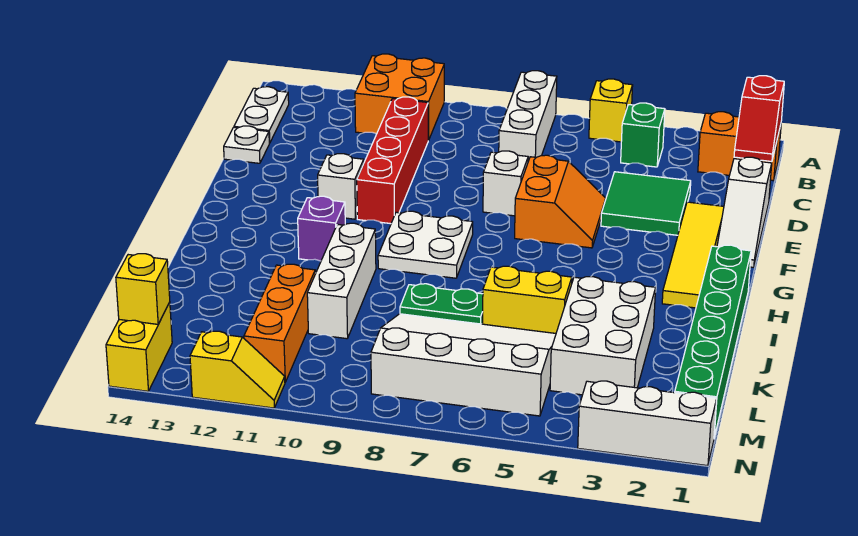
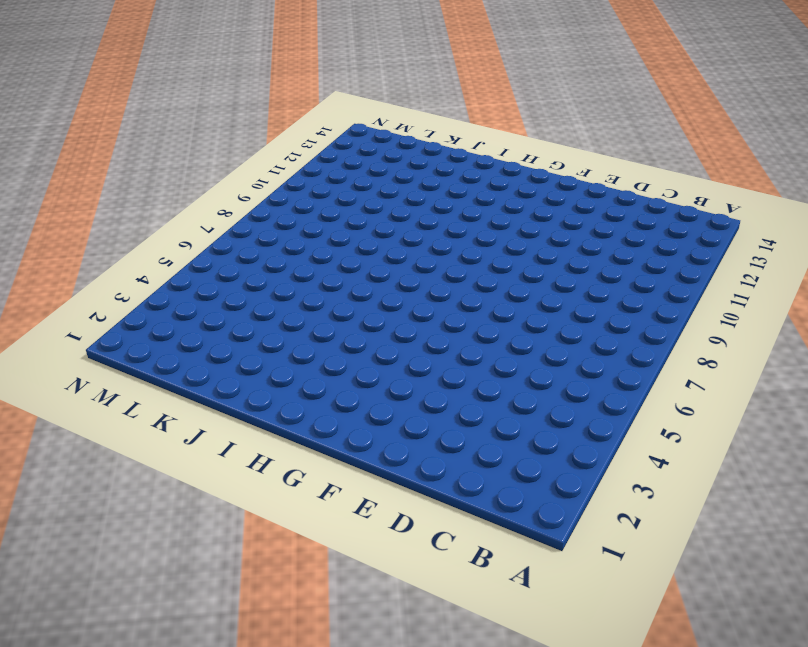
none -> yellow 1x1 brick [589,79,633,142]
none -> white 1x3 brick [499,71,557,161]
none -> orange 2x2 brick [355,54,444,140]

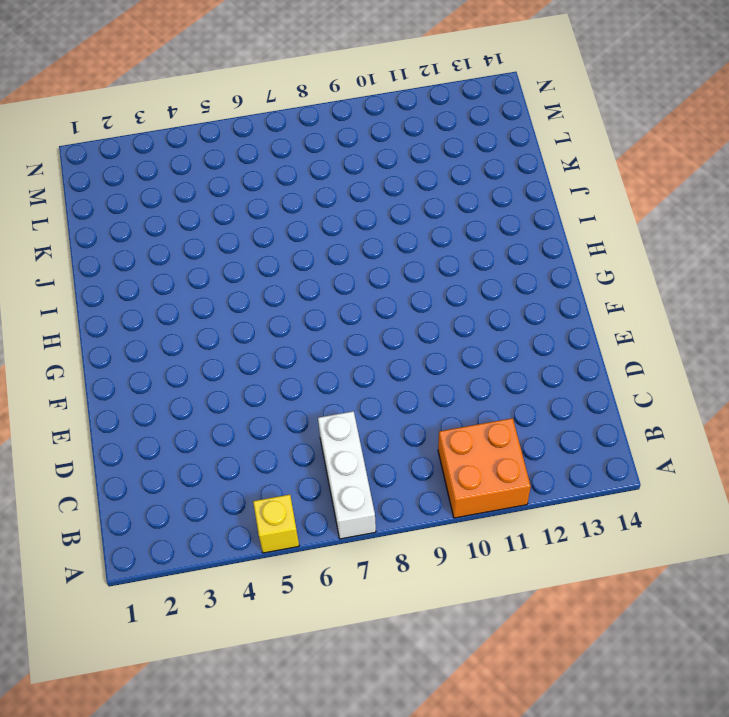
none -> orange 1x2 brick [698,112,781,181]
none -> green 1x1 brick [621,103,665,167]
none -> white 1x2 plate [234,87,289,143]

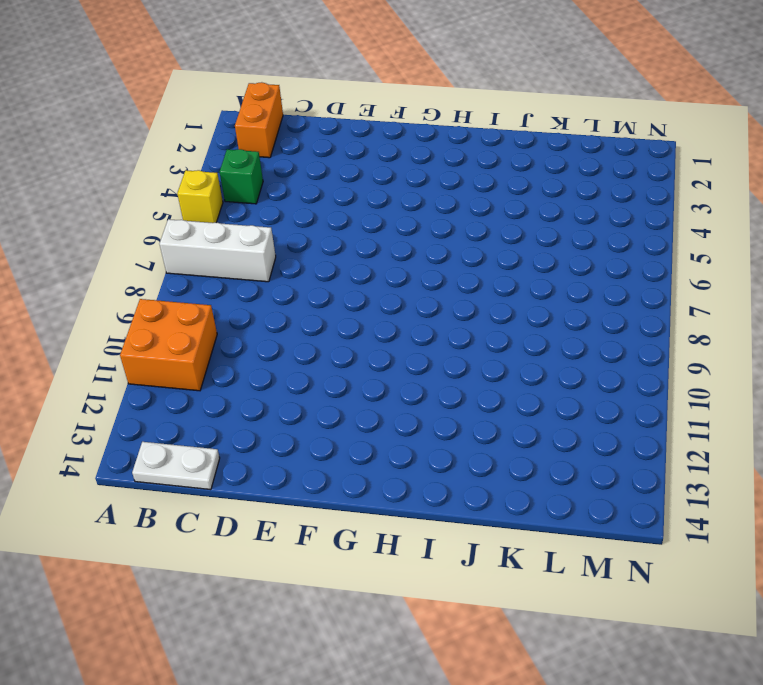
none -> red 1x4 brick [357,97,428,224]
none -> white 1x3 slope [717,157,772,267]
none -> green 2x2 tile [601,172,691,235]

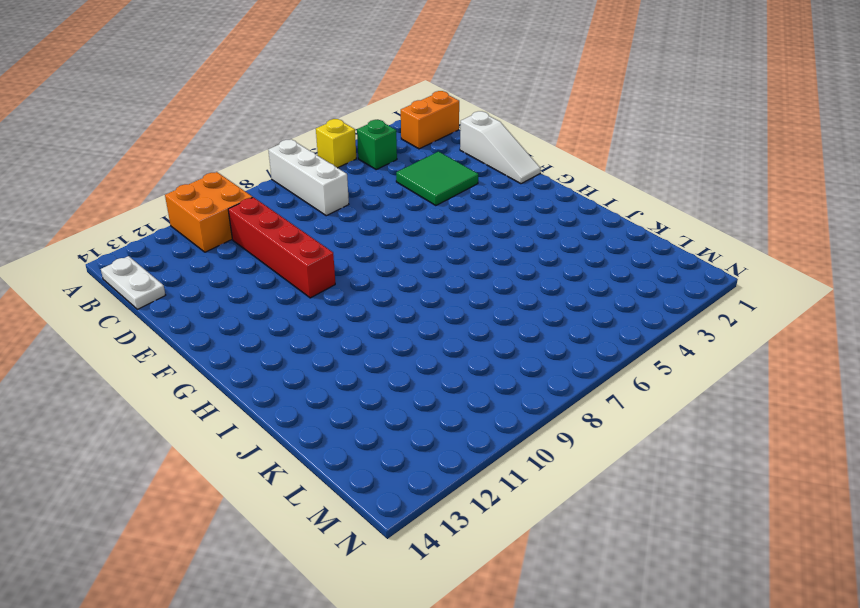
none -> white 1x1 plate [224,126,269,163]
none -> yellow 1x4 tile [662,202,724,308]
none -> orange 2x2 slope [515,155,606,248]

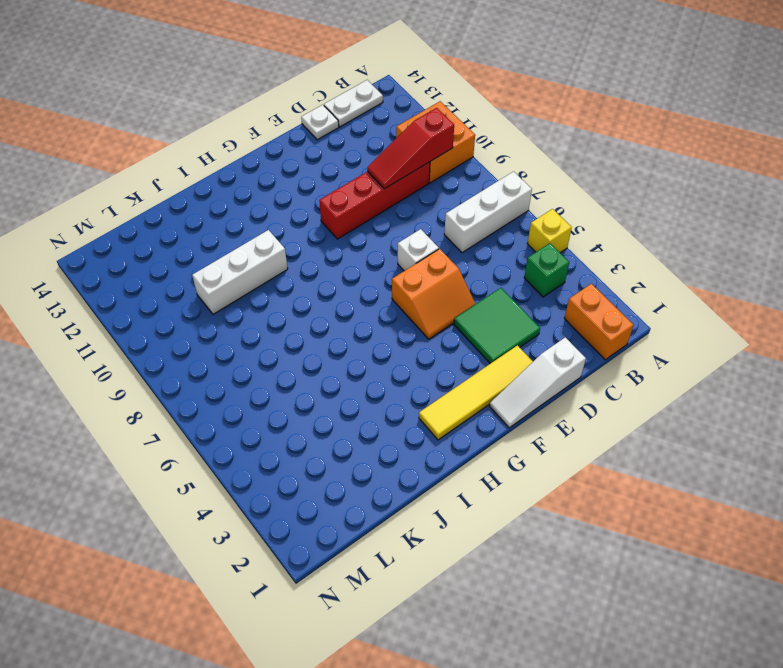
red 1x3 slope [367,108,454,189] -> none
none -> white 1x1 brick [318,154,364,219]
none -> white 2x2 plate [378,211,473,278]
none -> green 1x6 brick [675,245,751,437]

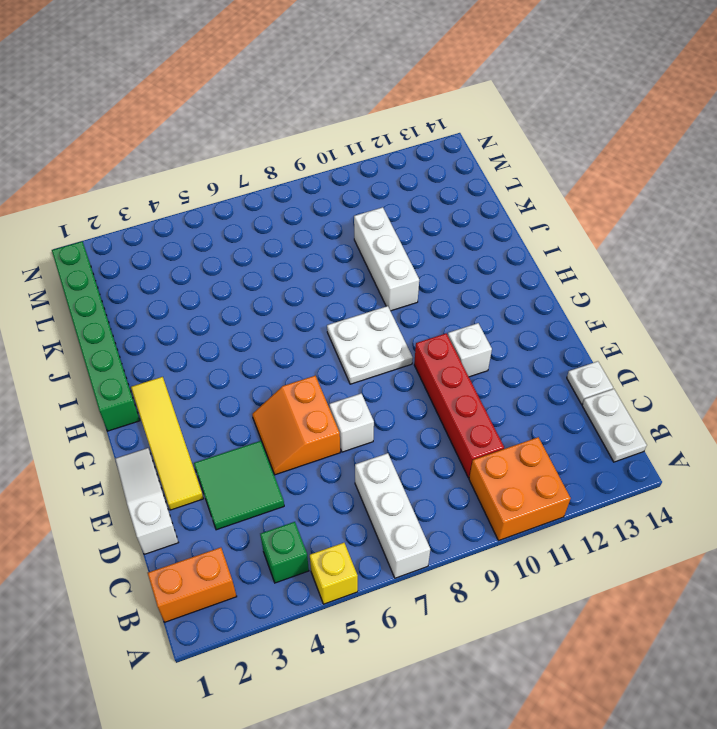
none -> purple 1x1 brick [298,196,345,261]
none -> white 2x3 brick [550,277,656,395]
none -> yellow 1x2 brick [483,266,572,333]

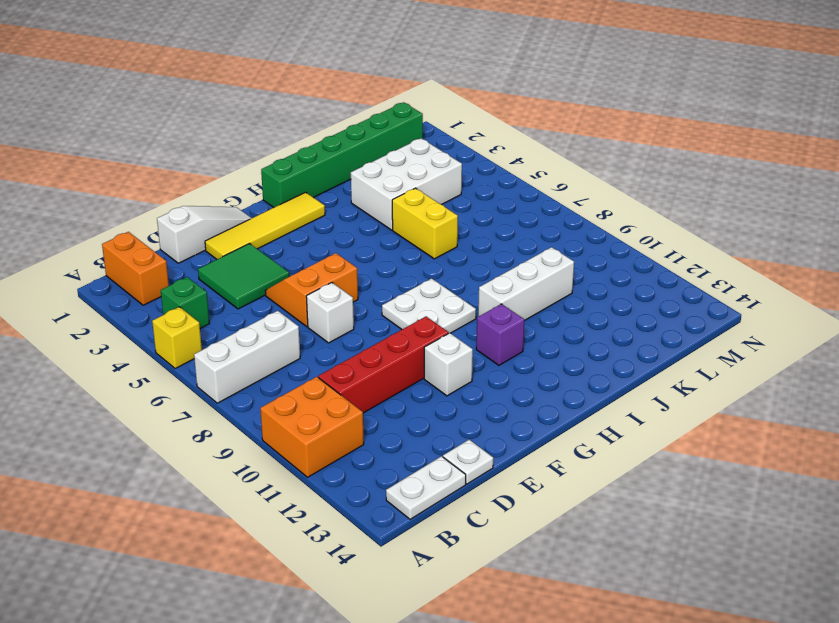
none -> green 1x2 plate [400,284,483,324]
none -> white 3x4 slope [371,314,556,416]
none -> orange 1x3 brick [244,264,315,382]

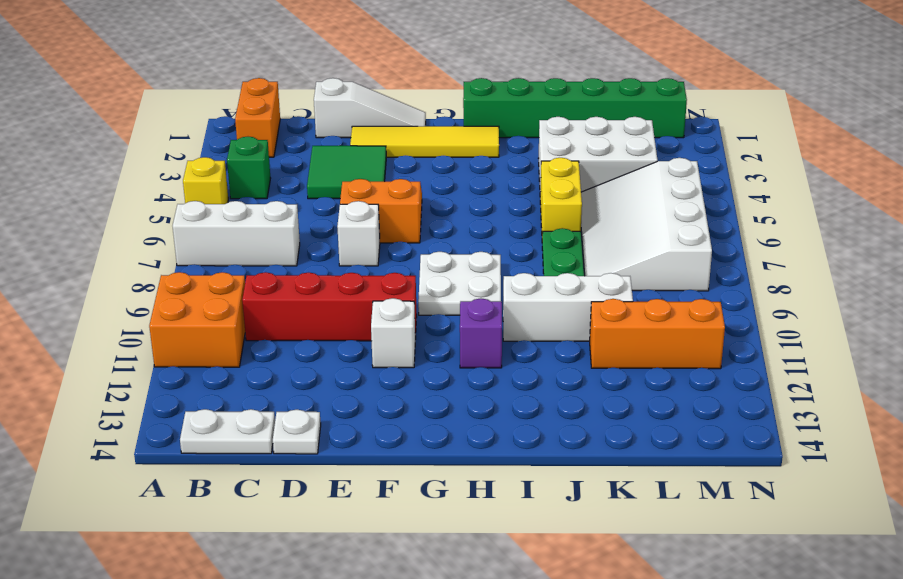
none -> yellow 1x2 brick [106,302,172,391]
none -> white 1x3 brick [578,381,717,466]
none -> yellow 1x2 slope [190,331,285,408]

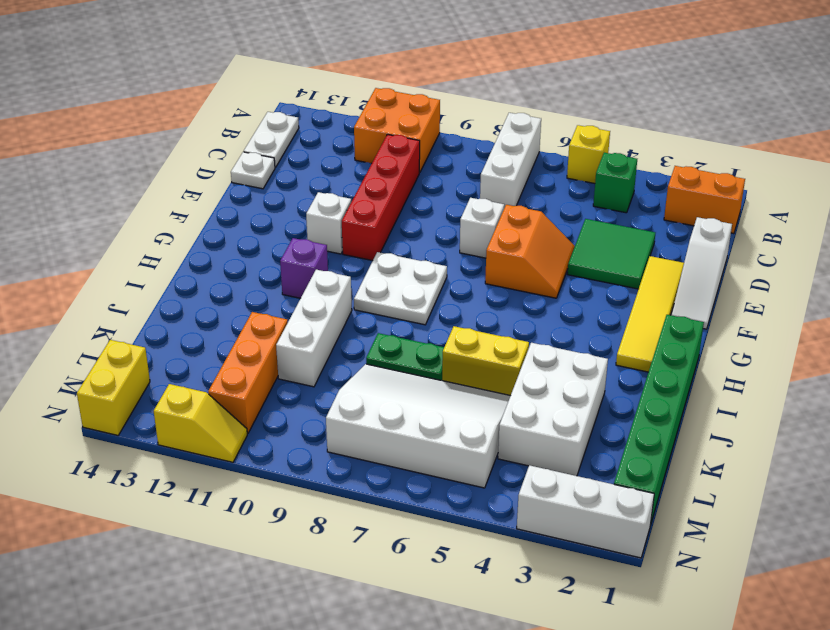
none -> red 1x2 slope [734,76,784,161]
none -> yellow 1x1 brick [116,254,170,324]

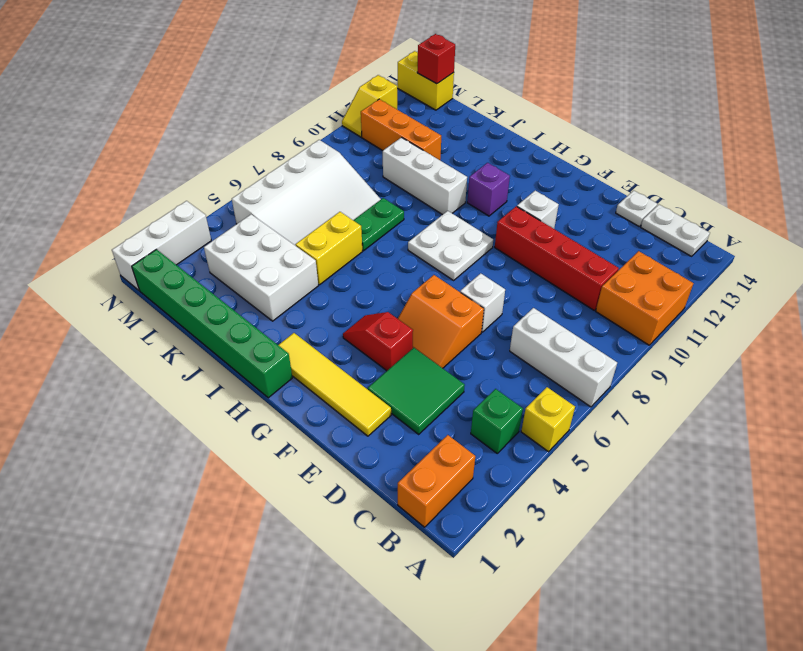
red 1x2 slope [343,312,413,371] -> red 1x2 slope moved to [734,76,784,161]
red 1x1 brick [417,34,455,84] -> yellow 1x1 brick [116,254,170,324]
none -> white 1x3 slope [717,157,772,267]

